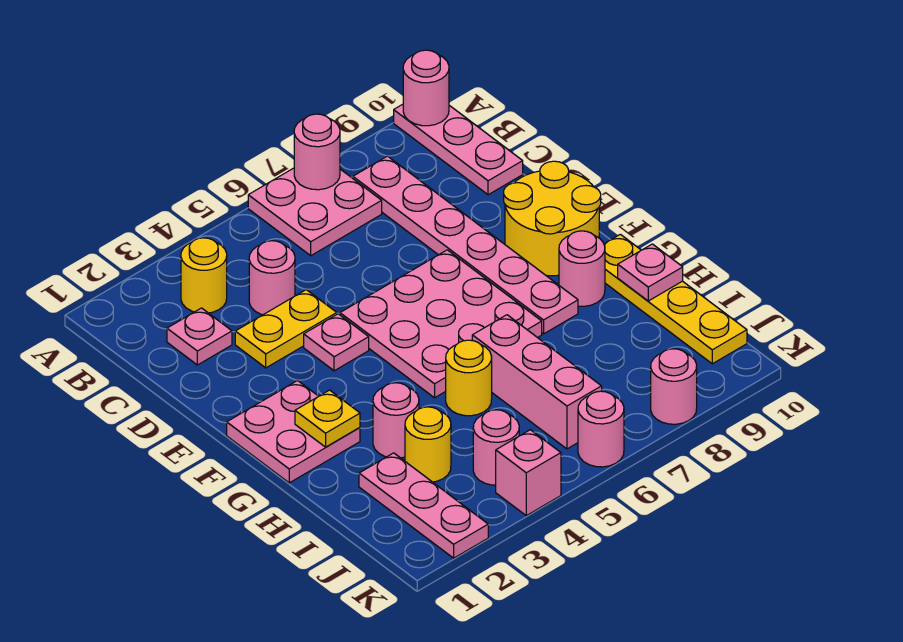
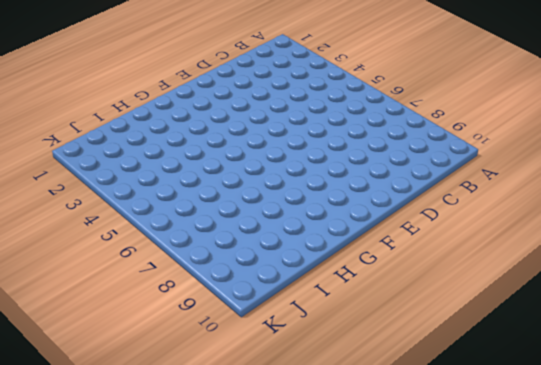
none -> pink 2x2 plate [248,168,382,256]
none -> pink 1x3 plate [394,104,523,195]
none -> yellow 1x1 round brick [181,238,227,313]

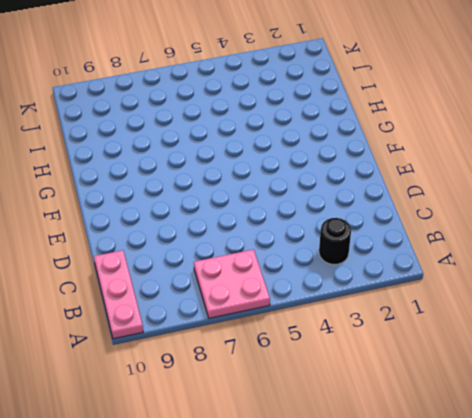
black 1x1 round brick [319,218,351,264] -> yellow 1x1 round brick [181,238,227,313]
none -> pink 1x6 plate [353,156,578,334]
none -> pink 1x1 plate [167,308,232,365]
none -> pink 1x1 round brick [249,241,295,315]

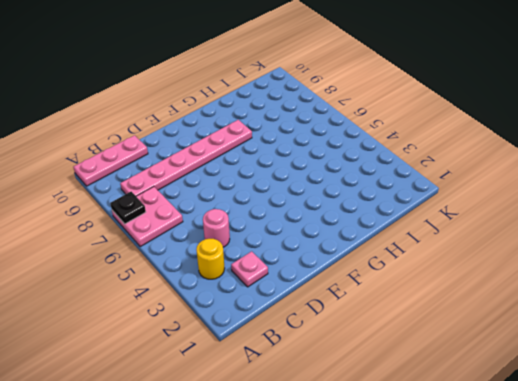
black 1x1 plate [110,192,146,224] -> pink 1x1 round brick [294,114,340,190]
none -> yellow 1x2 plate [235,290,337,368]
none -> pink 1x1 plate [304,314,369,371]
none -> pink 3x3 plate [340,250,542,398]

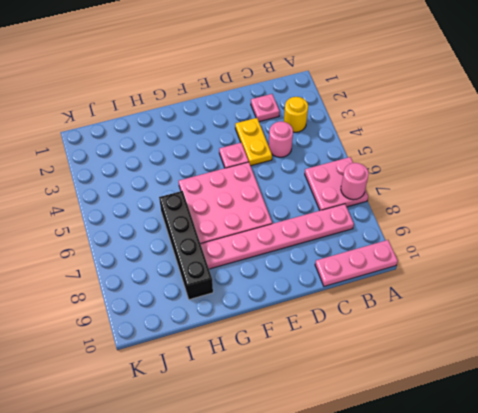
black 1x4 brick [159,191,213,300] -> pink 1x3 brick [472,315,602,449]
none -> yellow 2x2 round brick [504,161,601,276]
none -> pink 2x2 plate [227,381,360,483]
none -> pink 1x1 round brick [559,231,605,306]

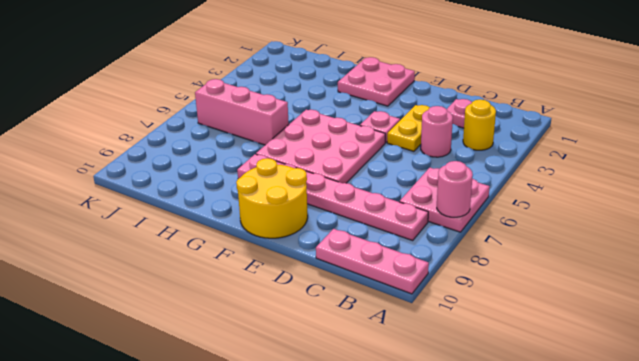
none -> pink 1x1 round brick [559,231,605,306]
none -> yellow 1x4 plate [604,234,747,364]
none -> pink 1x1 round brick [373,383,419,458]

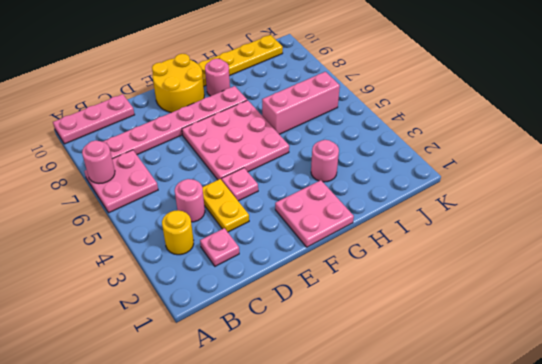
none -> yellow 1x1 round brick [446,340,492,416]
none -> pink 1x3 plate [359,453,488,558]
none -> yellow 1x1 round brick [405,407,451,482]

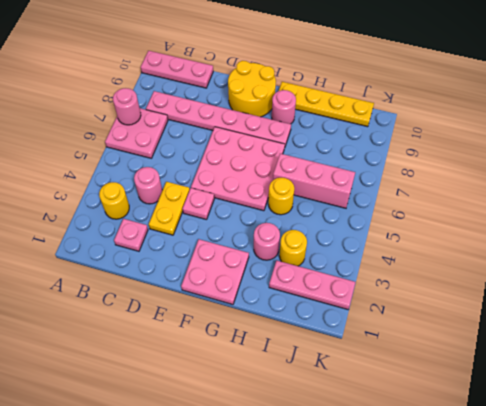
none -> pink 1x1 round brick [473,410,519,485]
none -> pink 1x1 brick [496,430,561,516]
none -> pink 1x1 round brick [578,391,624,467]

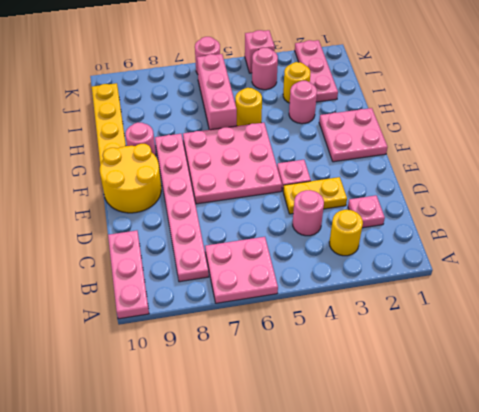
none -> pink 1x1 round brick [651,349,697,424]
none -> pink 1x1 round brick [294,114,340,190]
none -> pink 1x1 round brick [403,50,449,126]

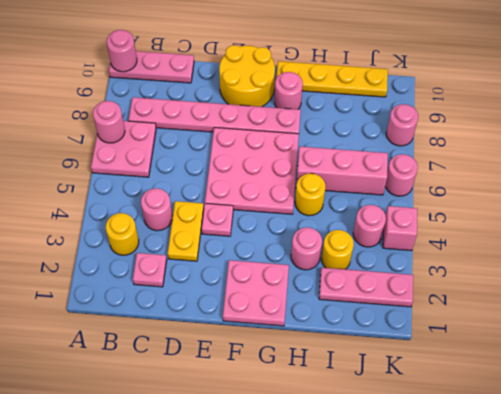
none -> yellow 1x1 plate [295,390,360,447]
none -> pink 1x1 plate [618,244,683,301]

